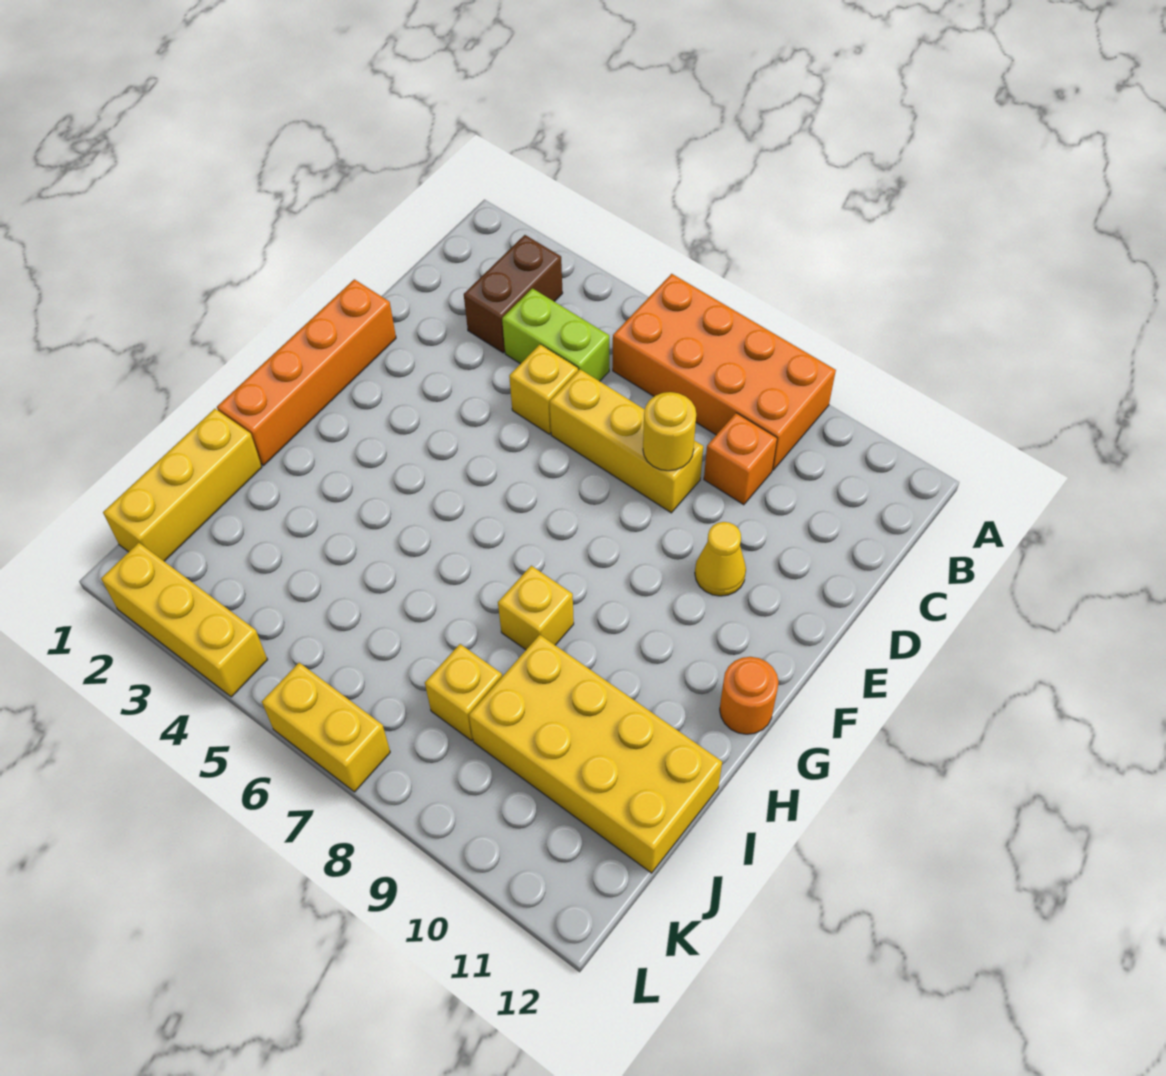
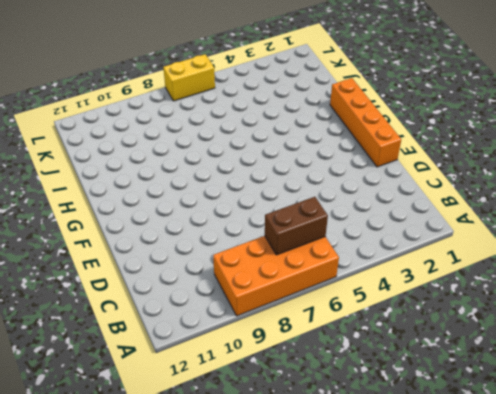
brown 1x2 brick [265,197,328,255] -> brown 1x2 brick turned to [464,235,563,353]
none -> lime 1x2 brick [502,288,609,381]
none -> orange 1x1 brick [704,413,777,505]
none -> yellow 1x1 brick [509,344,578,434]

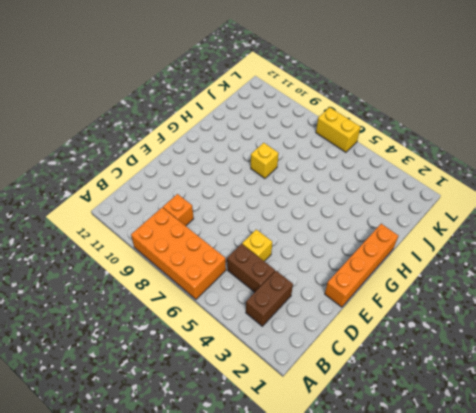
brown 1x2 brick [227,244,275,292] -> lime 1x2 brick [502,288,609,381]
none -> yellow 1x3 brick [550,369,703,513]
none -> yellow 1x1 cone [695,522,746,596]
none -> orange 1x1 round brick [720,657,779,734]

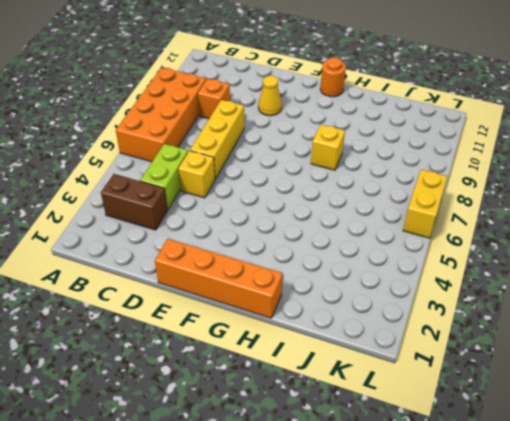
none -> yellow 1x3 brick [103,409,262,561]
none -> yellow 2x4 brick [469,635,722,873]
none -> yellow 1x1 brick [425,644,502,741]

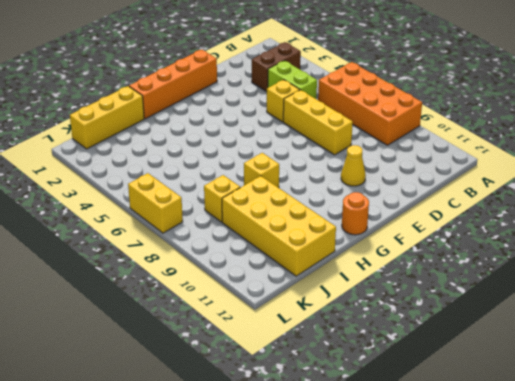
none -> orange 1x1 brick [704,413,777,505]
none -> yellow 1x3 brick [101,543,268,697]
none -> yellow 1x1 round brick [643,392,696,471]

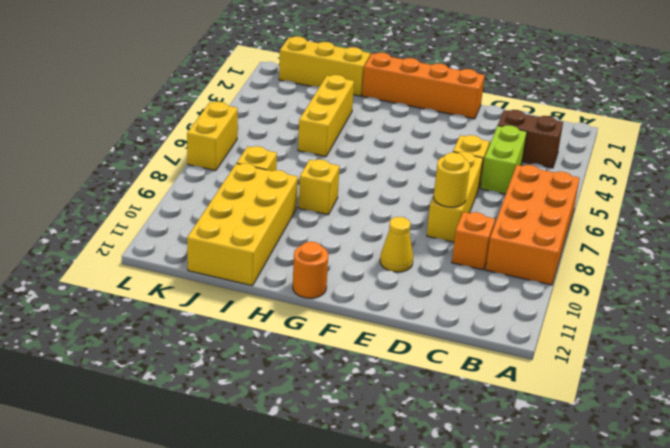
yellow 1x3 brick [298,75,354,157] -> yellow 1x3 brick moved to [101,543,268,697]

